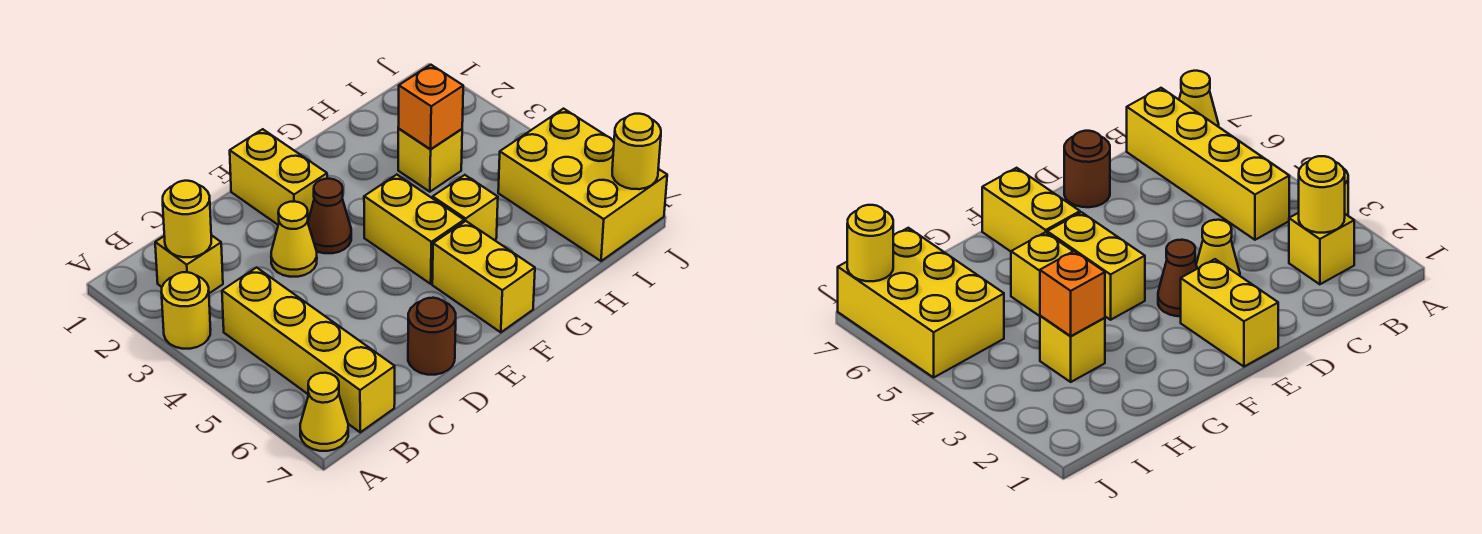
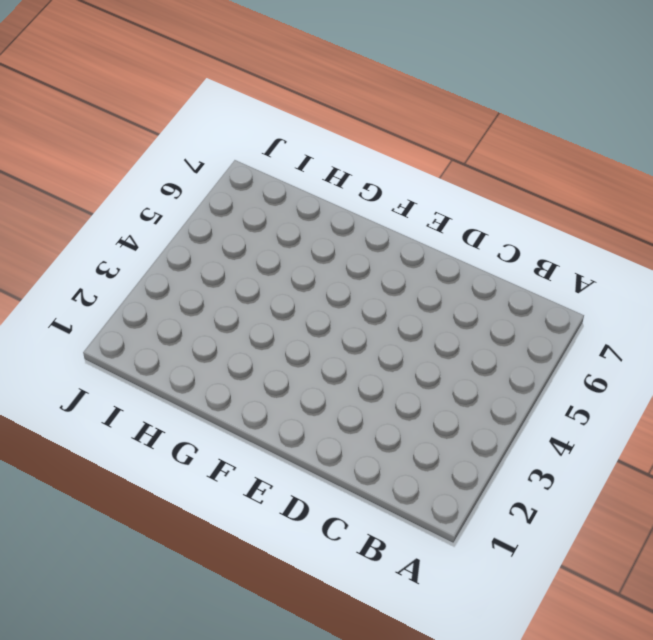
none -> yellow 1x1 round brick [161,272,211,349]
none -> yellow 1x1 cone [300,373,348,451]
none -> yellow 1x1 brick [155,235,223,293]

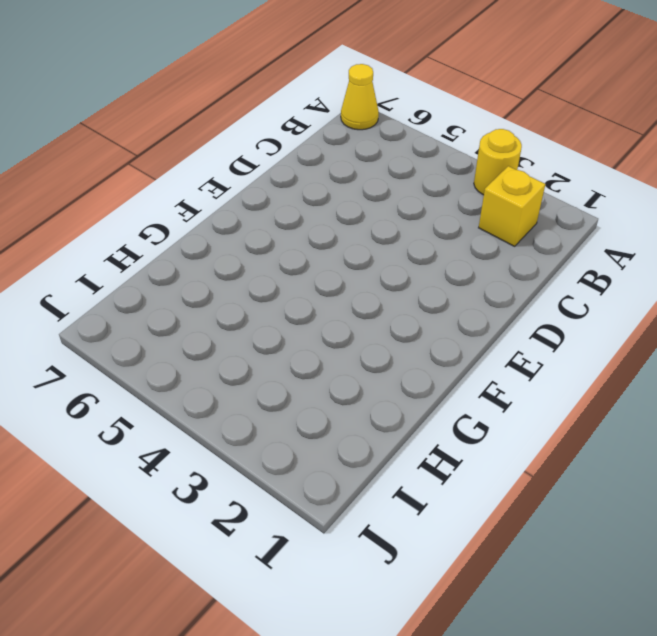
none -> yellow 1x4 brick [222,268,395,432]
none -> yellow 1x1 cone [271,202,317,277]
none -> brown 1x1 round brick [408,298,456,375]

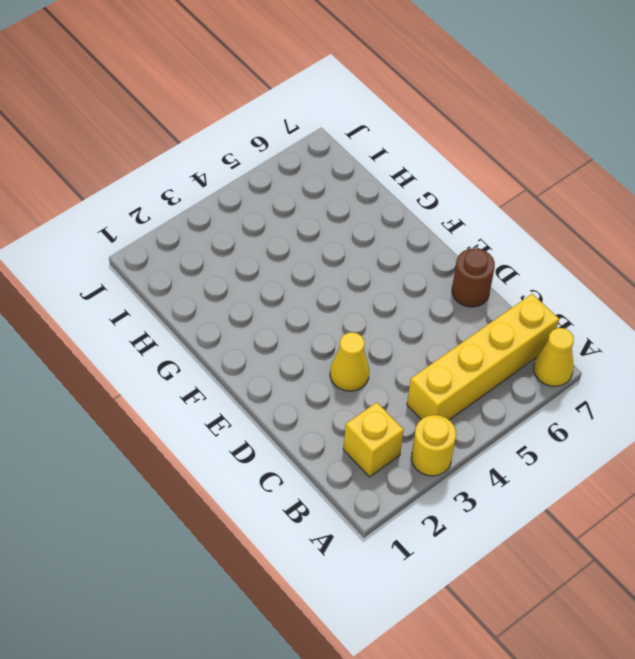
none -> yellow 1x2 brick [230,129,327,225]
none -> brown 1x1 cone [308,179,351,253]
none -> yellow 1x2 brick [364,175,464,284]

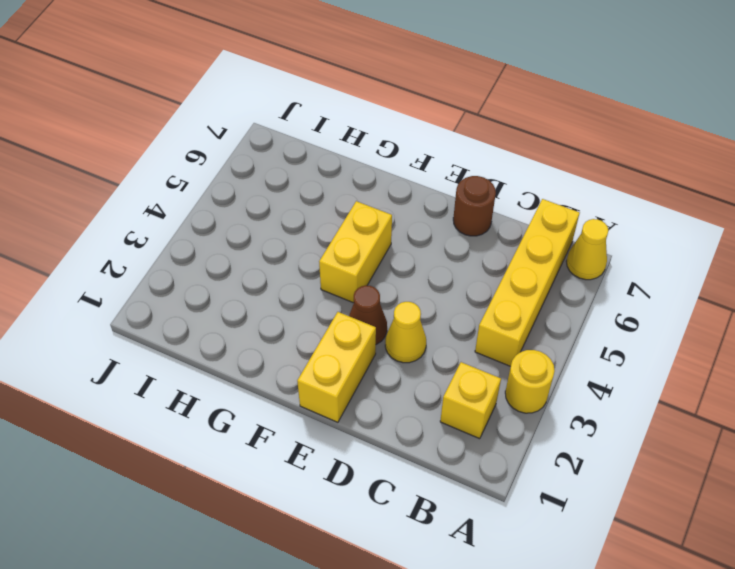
none -> yellow 1x2 brick [432,221,535,332]
none -> yellow 1x1 brick [433,175,498,240]
none -> yellow 1x1 brick [398,129,462,192]

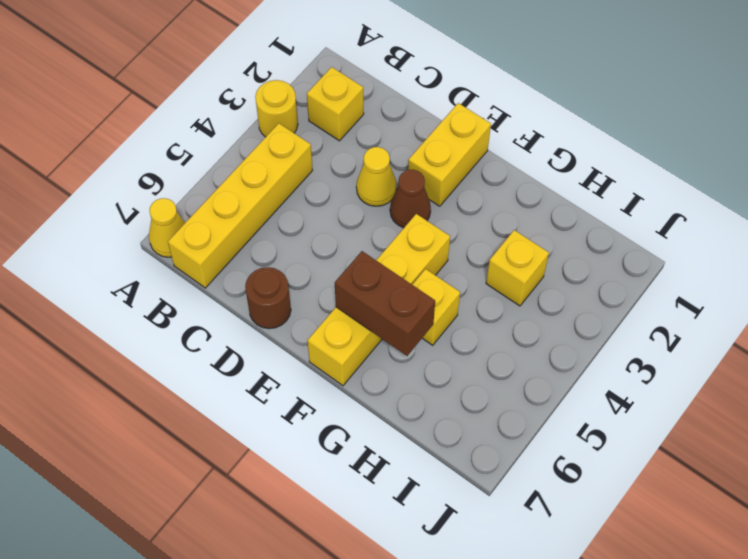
brown 1x2 brick [335,251,435,356] -> none
none -> yellow 2x3 brick [498,109,667,261]
none -> yellow 1x1 round brick [163,181,211,257]
none -> orange 1x1 brick [398,65,463,149]

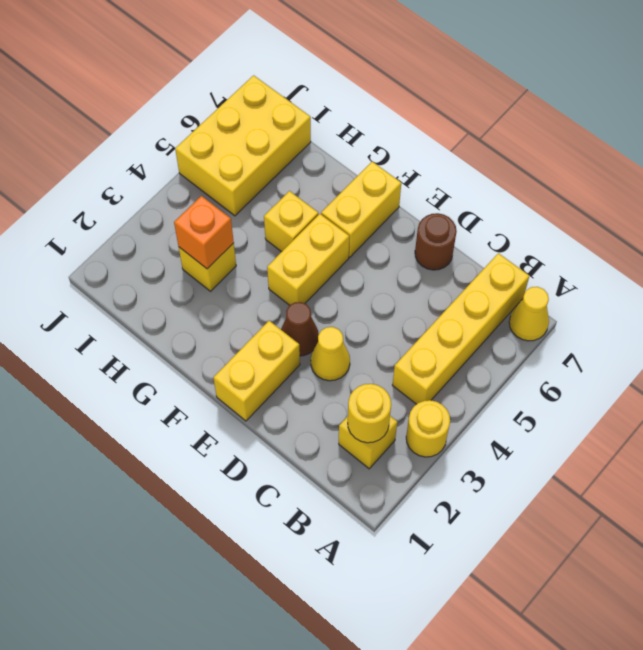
none -> yellow 1x1 round brick [612,114,661,189]

